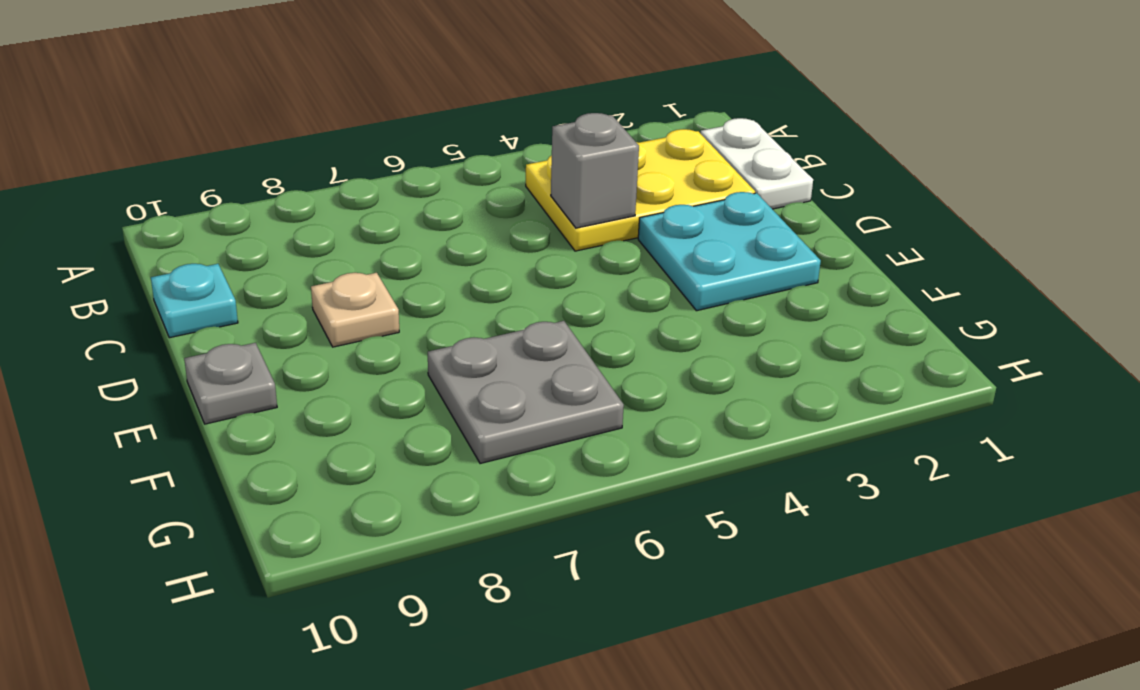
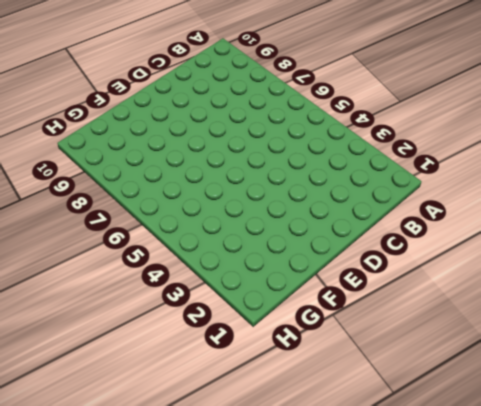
none -> white 1x2 plate [701,118,813,209]
none -> yellow 2x3 plate [526,129,755,251]

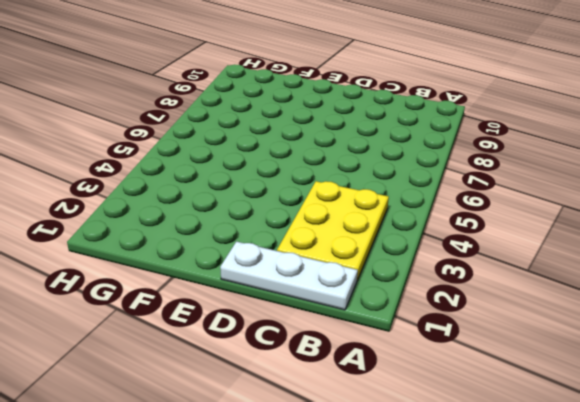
white 1x3 plate [220,242,358,310] -> white 1x2 plate [701,118,813,209]
none -> cyan 1x1 plate [151,264,238,338]
none -> cyan 2x2 plate [638,192,821,311]

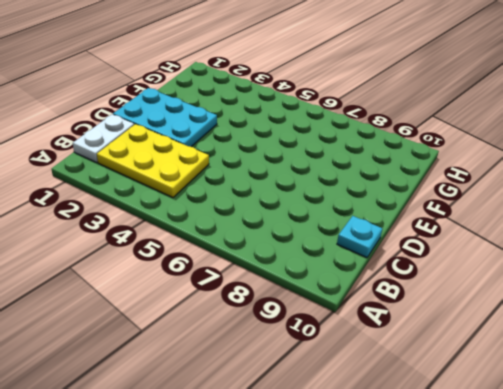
cyan 2x3 plate [113,88,217,147] -> cyan 2x2 plate [638,192,821,311]
none -> tan 1x1 plate [311,273,399,347]
none -> grey 1x1 plate [184,343,277,424]

